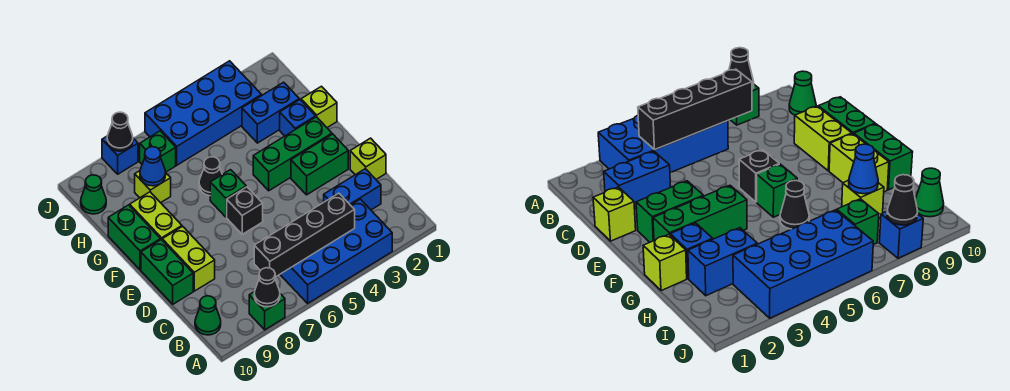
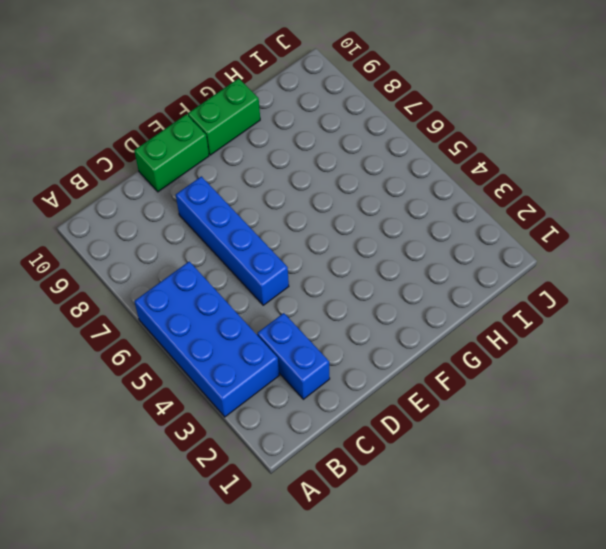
blue 1x4 brick [176,176,289,305] -> none
none -> green 1x1 brick [249,291,285,330]
none -> green 1x1 cone [195,296,221,335]
none -> lime 1x1 brick [350,138,386,179]

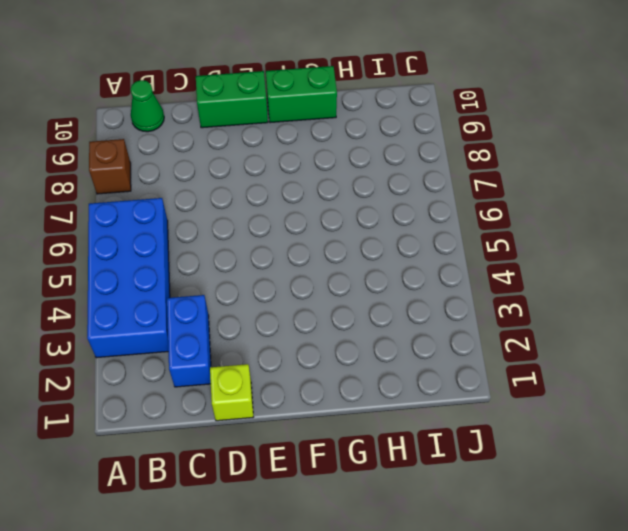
brown 1x1 brick [89,139,131,194] -> green 1x1 brick [249,291,285,330]
none -> lime 1x2 brick [162,226,215,291]
none -> green 1x2 brick [291,134,348,195]
none -> black 1x1 brick [227,187,263,234]

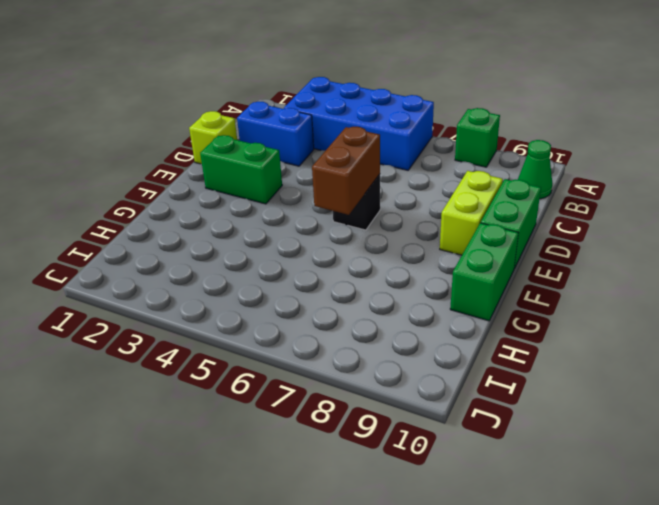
brown 1x2 brick [312,127,380,215] -> none
none -> green 1x3 brick [253,117,332,191]
none -> green 1x1 brick [210,170,246,217]
none -> lime 1x2 brick [130,192,182,240]

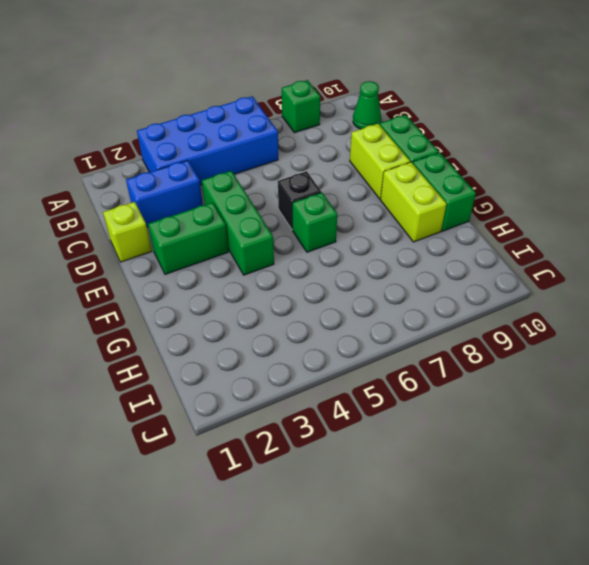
green 1x3 brick [202,171,274,275] -> green 1x3 brick turned to [253,117,332,191]
none -> lime 1x1 brick [301,86,337,128]
none -> blue 1x1 brick [280,100,316,136]
none -> black 1x1 cone [199,157,222,196]

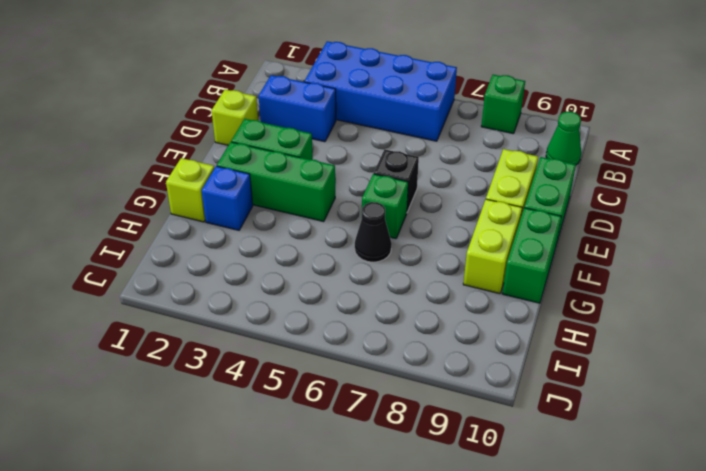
none -> blue 1x2 brick [242,82,299,143]
none -> lime 1x1 brick [135,171,171,203]
none -> blue 2x4 brick [145,61,262,165]

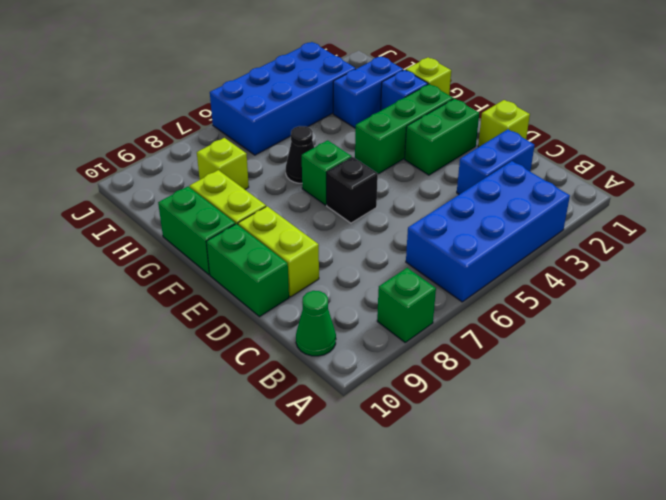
none -> green 1x1 brick [140,131,176,172]
none -> green 1x1 cone [81,175,106,214]
none -> blue 1x1 brick [102,136,138,174]

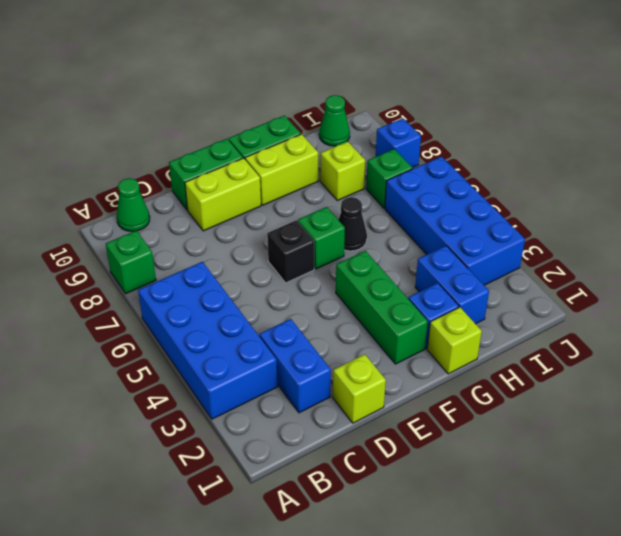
none -> green 1x2 brick [291,134,348,195]
none -> black 1x1 cone [254,268,280,307]
none -> black 1x4 brick [254,193,355,277]

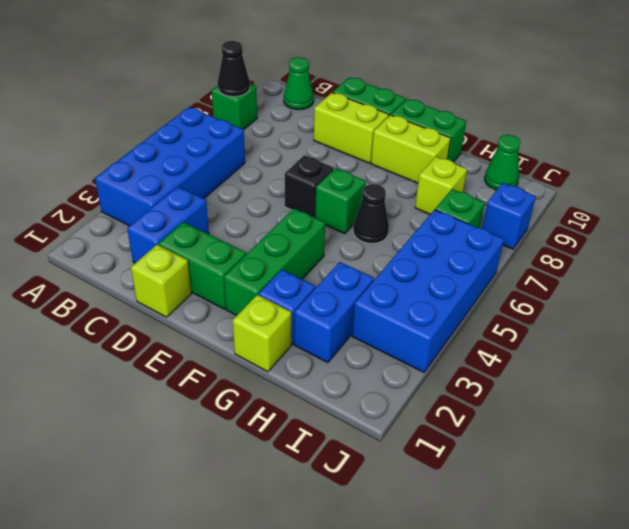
green 1x2 brick [158,222,246,309] -> green 1x2 brick turned to [291,134,348,195]
none -> black 1x4 brick [254,193,355,277]
none -> blue 1x1 cone [140,147,166,186]
none -> black 1x1 cone [107,112,133,151]

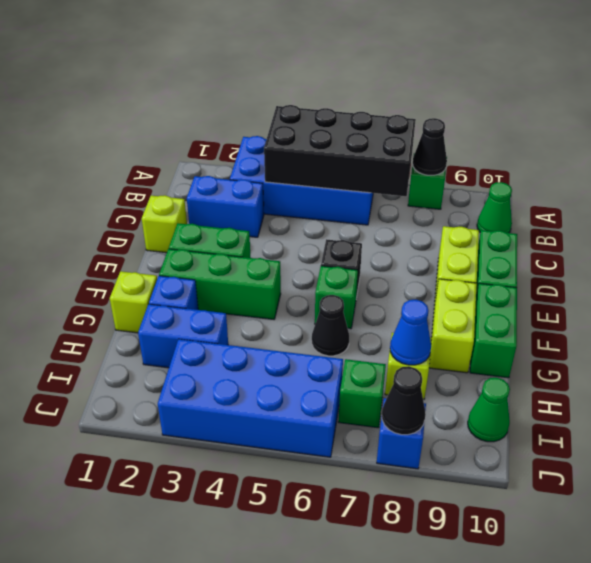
black 2x4 brick [264,105,416,196] -> black 1x4 brick [254,193,355,277]

